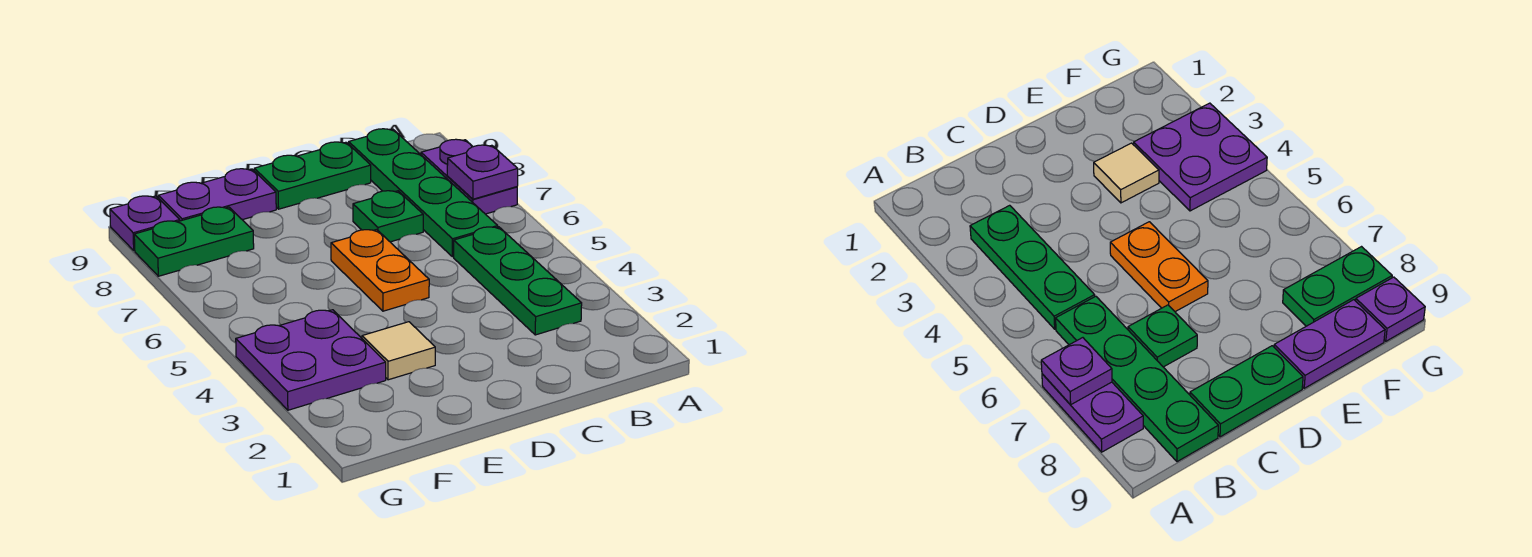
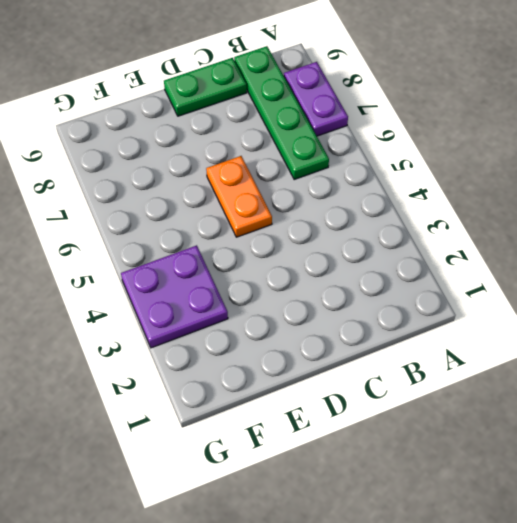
none -> green 1x3 plate [454,227,582,335]
none -> green 1x1 plate [353,191,423,242]
none -> tan 1x1 tile [362,322,435,380]

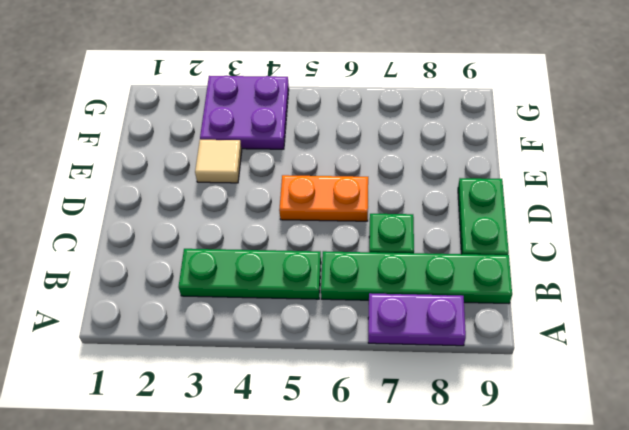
none -> purple 1x2 plate [159,169,276,221]
none -> green 1x2 plate [134,207,254,276]
none -> purple 1x1 plate [110,196,180,251]

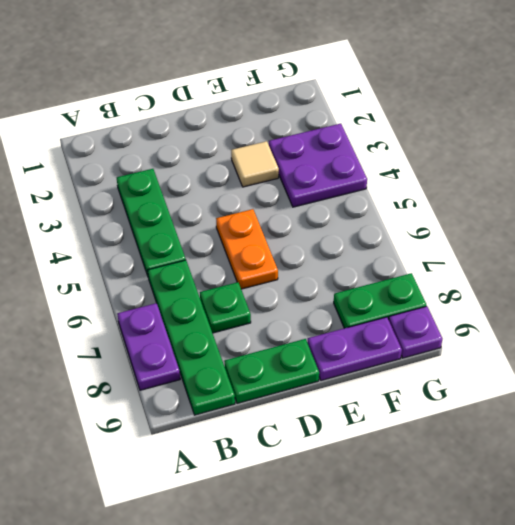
none -> purple 1x1 plate [447,145,518,199]

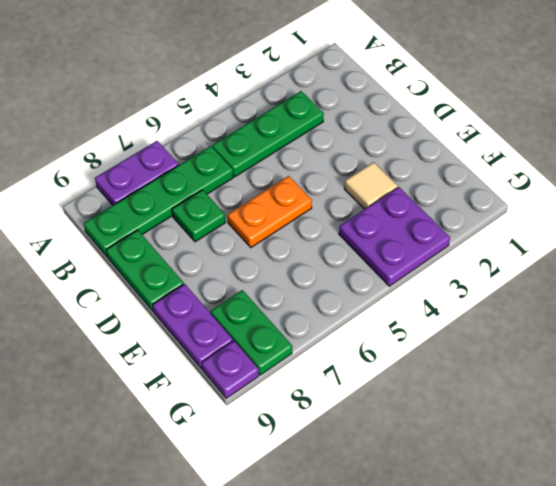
none -> purple 1x1 plate [447,145,518,199]

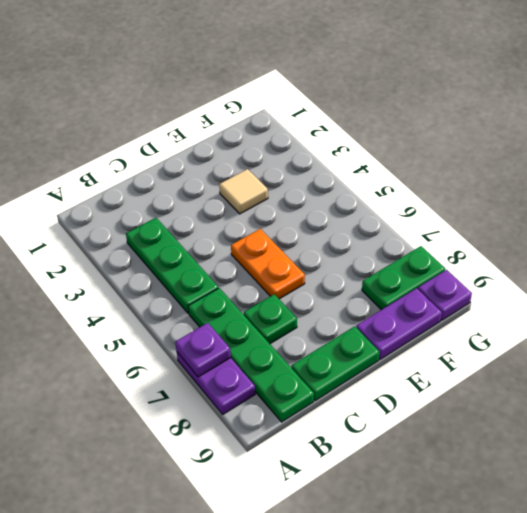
none -> purple 2x2 plate [236,310,386,410]

